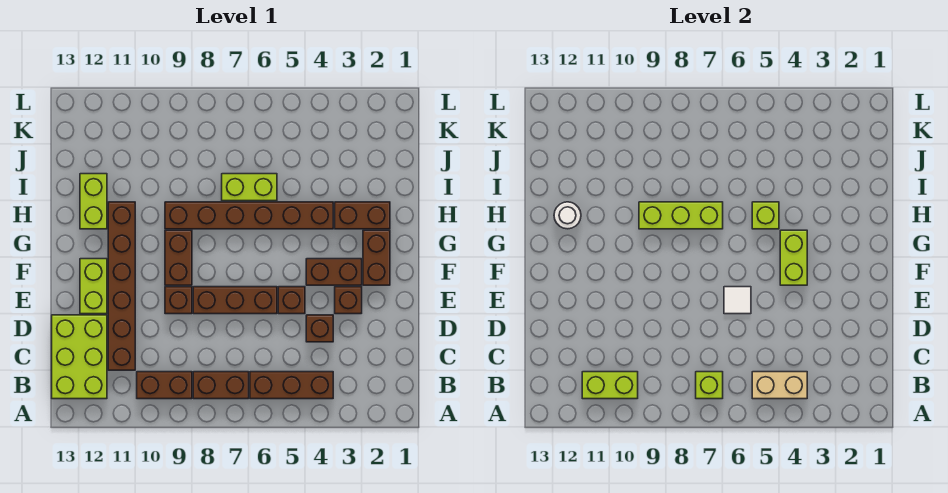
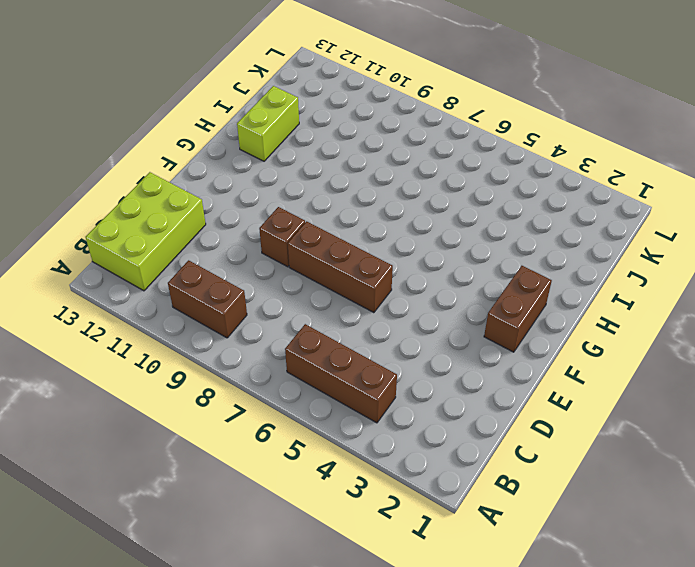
none -> brown 1x2 brick [193,372,249,399]
none -> brown 1x6 brick [108,202,135,370]
none -> brown 1x1 brick [306,315,333,342]

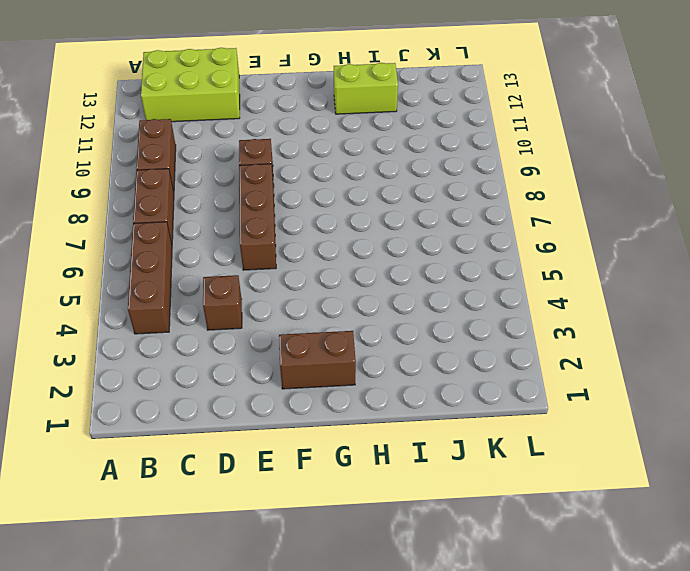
none -> brown 1x6 brick [108,202,135,370]
none -> brown 1x1 brick [335,287,362,314]
none -> brown 1x1 brick [278,287,305,314]

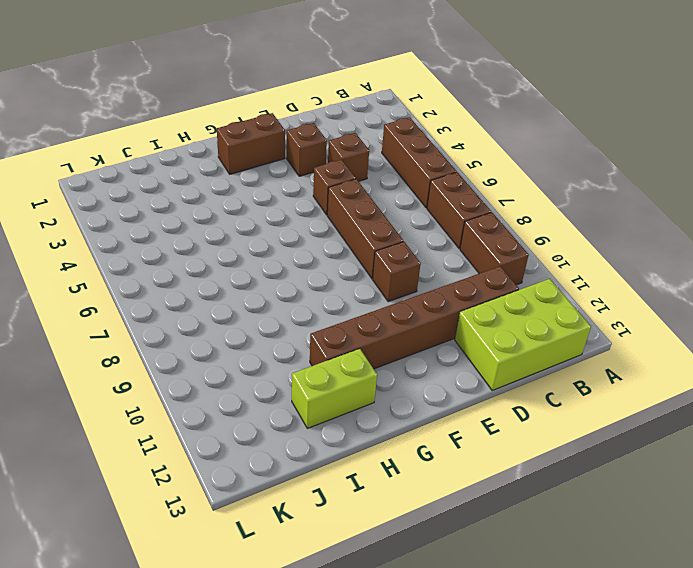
none -> lime 1x2 brick [80,259,107,314]
none -> brown 1x2 brick [306,259,362,285]
none -> brown 1x2 brick [165,230,192,285]

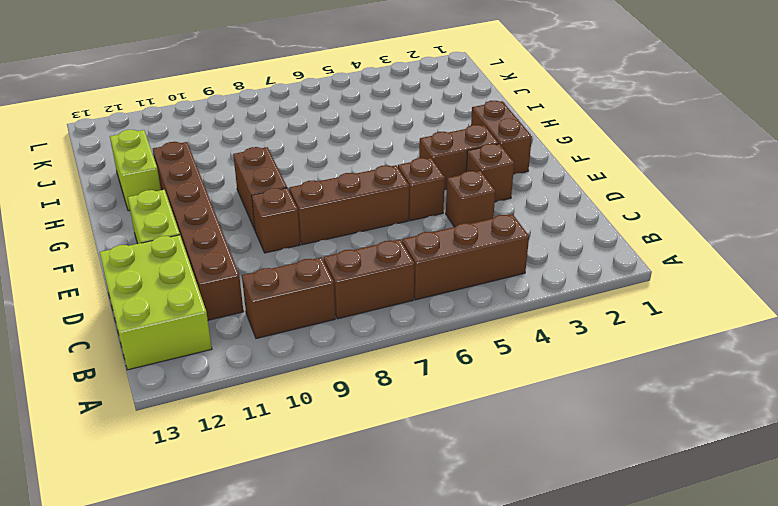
none -> brown 1x2 brick [335,202,390,229]
none -> brown 1x6 brick [165,202,333,229]
none -> lime 1x2 brick [222,174,277,201]

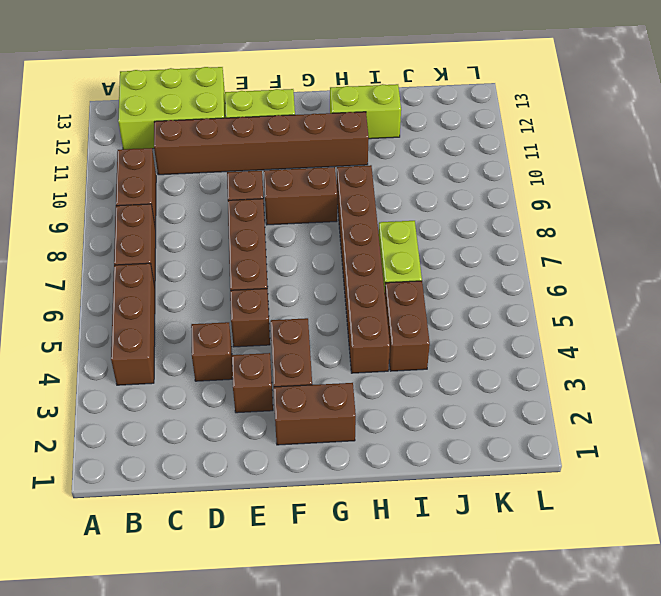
brown 1x2 brick [385,281,430,371] -> brown 1x2 brick moved to [335,202,390,229]
none -> tan 1x2 brick [752,372,807,399]
none -> lime 1x1 brick [696,372,723,399]
none -> lime 1x2 brick [582,372,638,399]

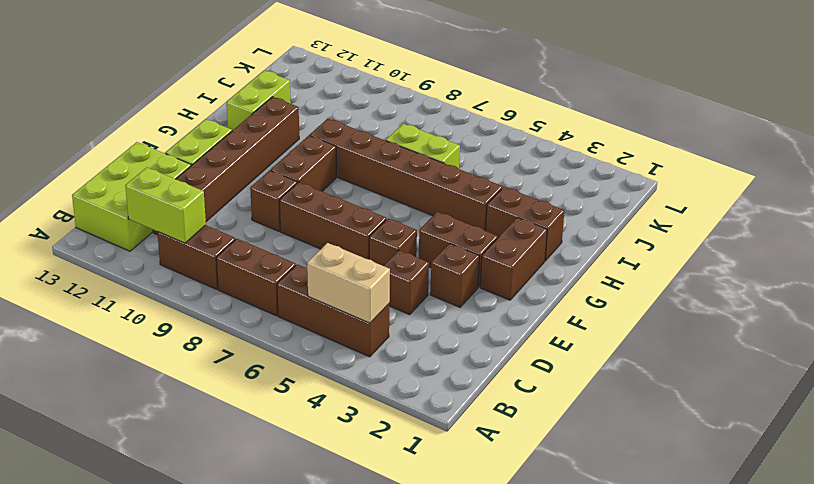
none -> lime 1x1 brick [696,372,723,399]
none -> white 1x1 tile [724,287,751,314]
none -> lime 1x2 brick [780,230,807,285]

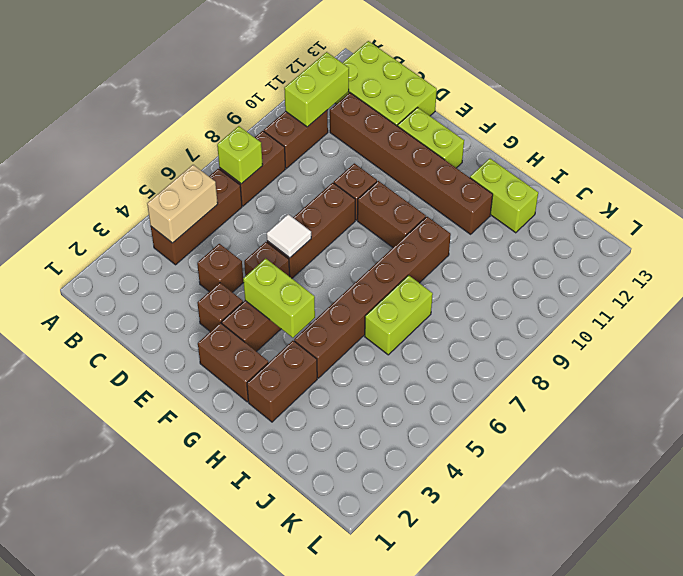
none -> lime 1x1 brick [752,202,779,229]
none -> lime 1x3 brick [639,202,723,229]
none -> white 1x1 round brick [554,202,581,229]

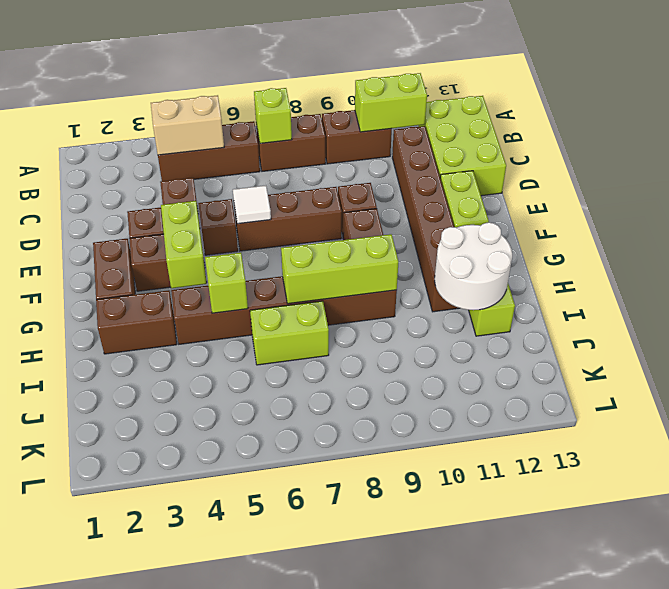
white 2x2 round brick [435,223,512,310] -> white 1x1 round brick [554,202,581,229]

